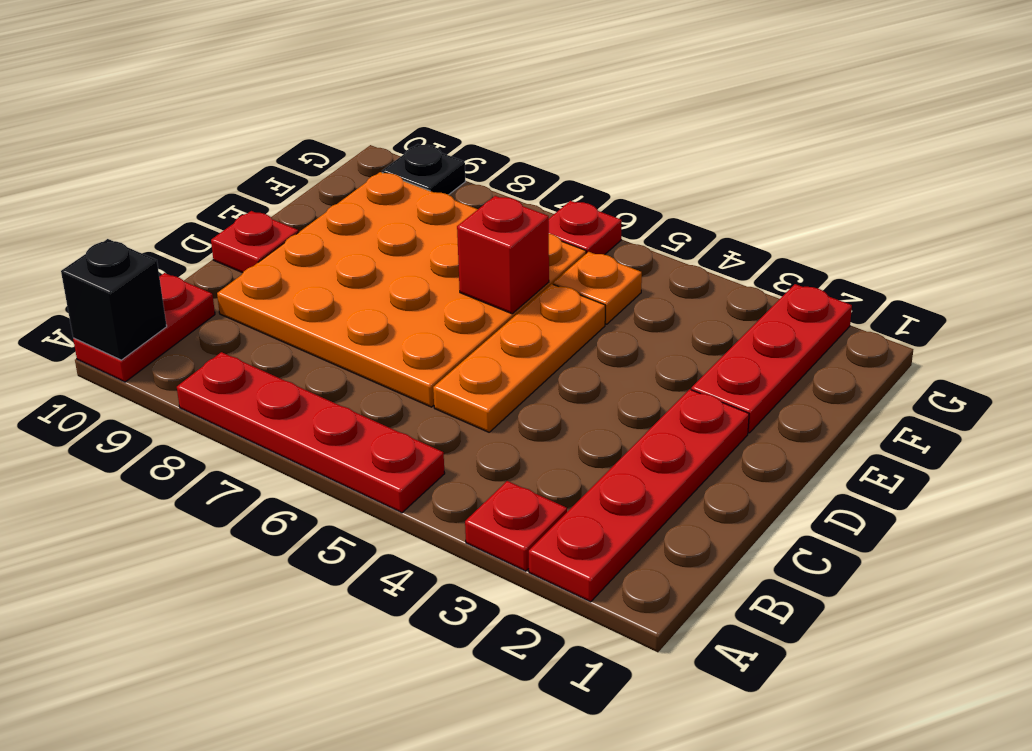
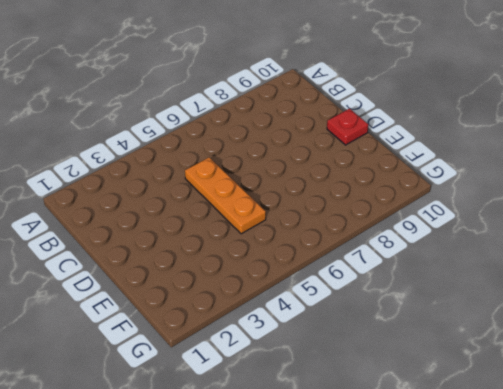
none -> red 1x4 plate [529,389,749,602]
none -> red 1x1 plate [465,481,567,571]
none -> red 1x4 plate [177,352,445,513]

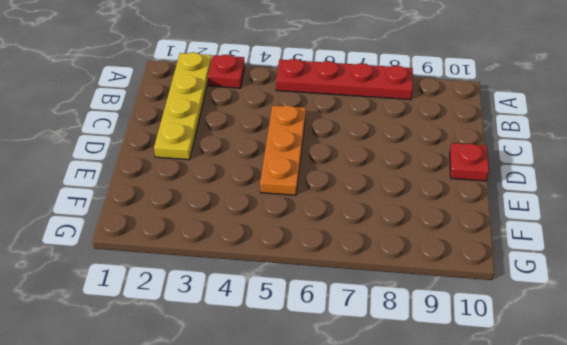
yellow 1x4 plate [154,52,212,160] -> red 1x4 plate [529,389,749,602]
none -> red 1x2 plate [73,273,215,382]
none -> orange 4x4 plate [217,172,586,407]
none -> red 1x3 plate [691,284,852,433]

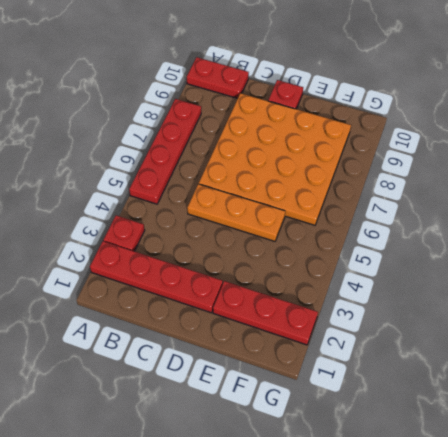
none -> orange 1x1 plate [553,252,642,324]
none -> red 1x1 plate [549,201,622,255]
none -> black 1x1 plate [382,144,465,195]

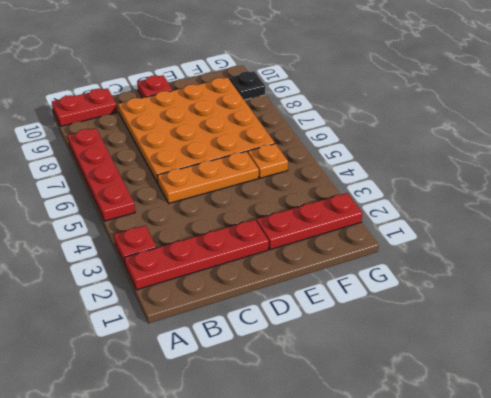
none -> red 1x1 plate [549,201,622,255]
none -> black 1x1 brick [61,239,167,360]
none -> red 1x1 brick [457,196,549,314]

